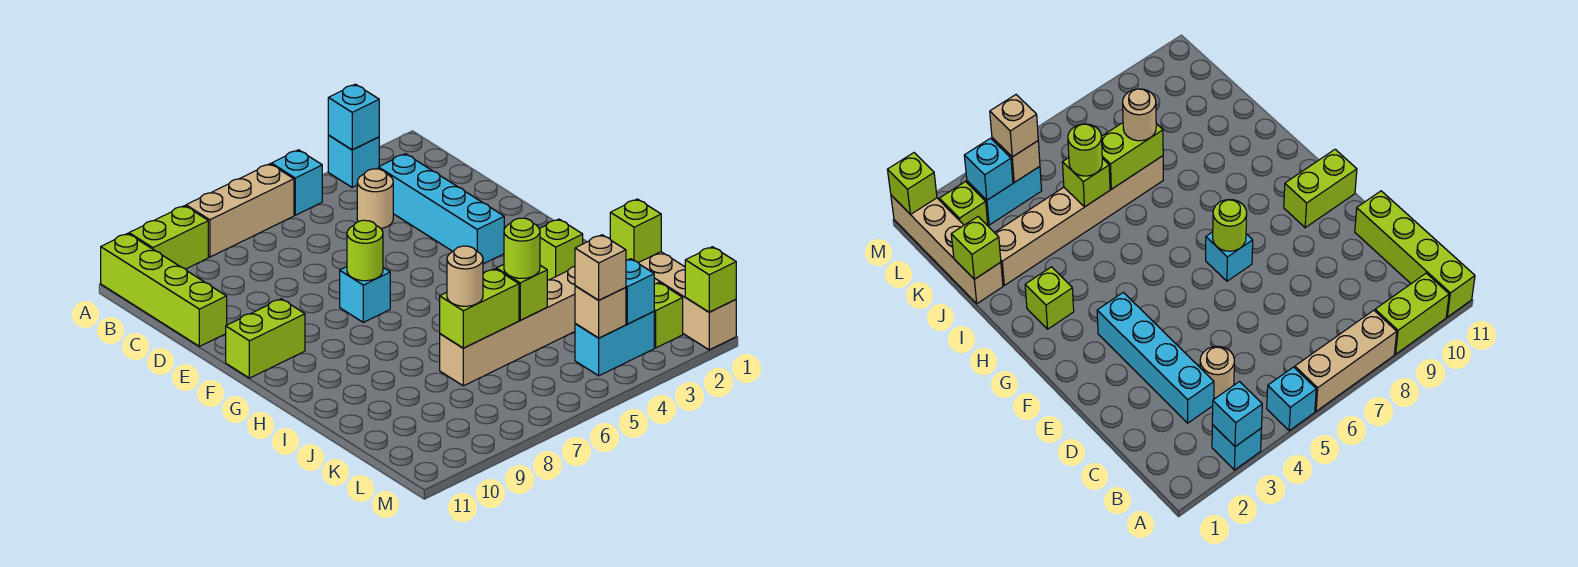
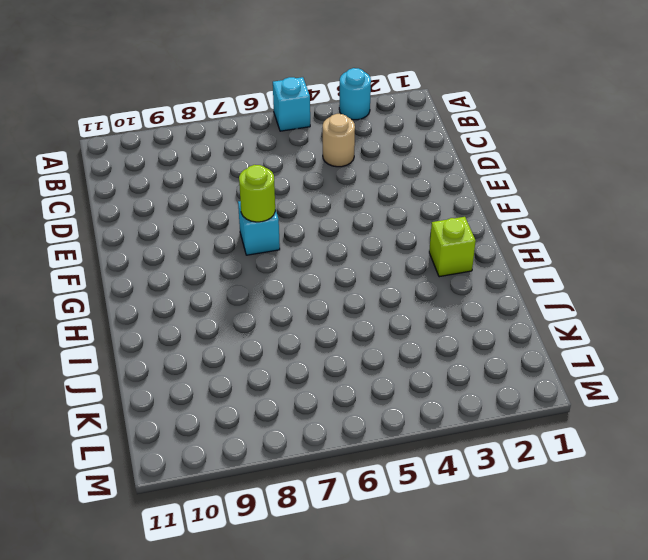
cyan 1x1 round brick [339,68,371,120] -> cyan 1x1 brick [328,135,379,187]
none -> tan 1x3 brick [186,164,294,257]
none -> lime 1x2 brick [129,206,208,269]
none -> lime 1x4 brick [101,233,227,346]

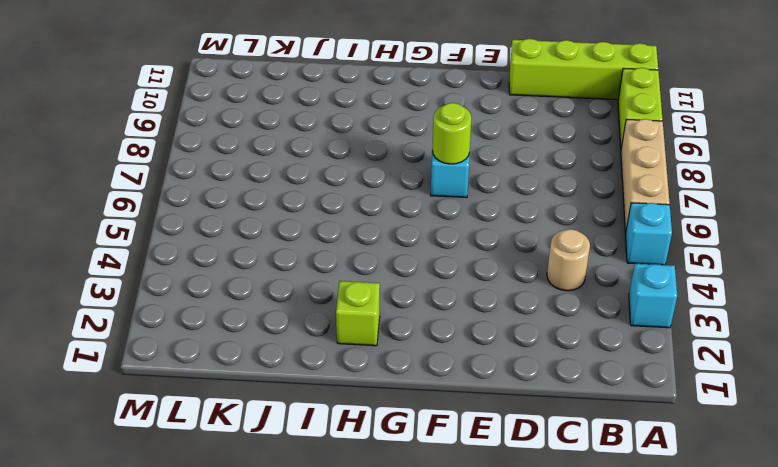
none -> cyan 1x4 brick [378,154,504,264]
none -> lime 1x2 brick [226,299,305,378]
none -> tan 1x4 brick [639,252,736,350]

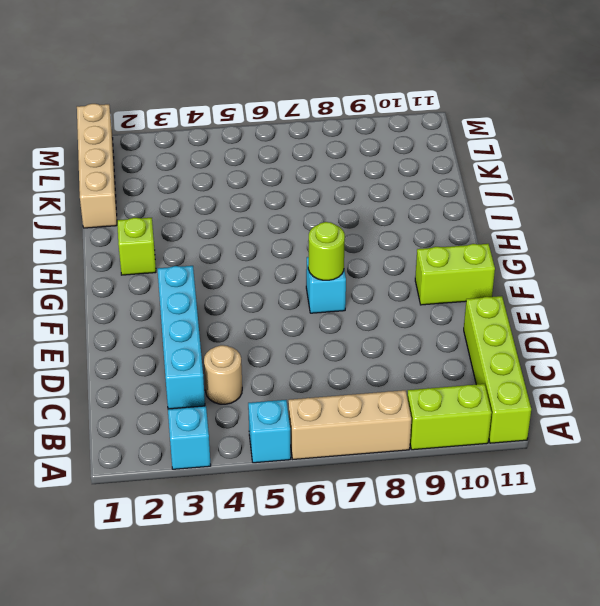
none -> tan 1x6 brick [440,266,575,386]
none -> lime 1x1 brick [654,283,683,348]
none -> cyan 1x2 brick [575,312,654,376]

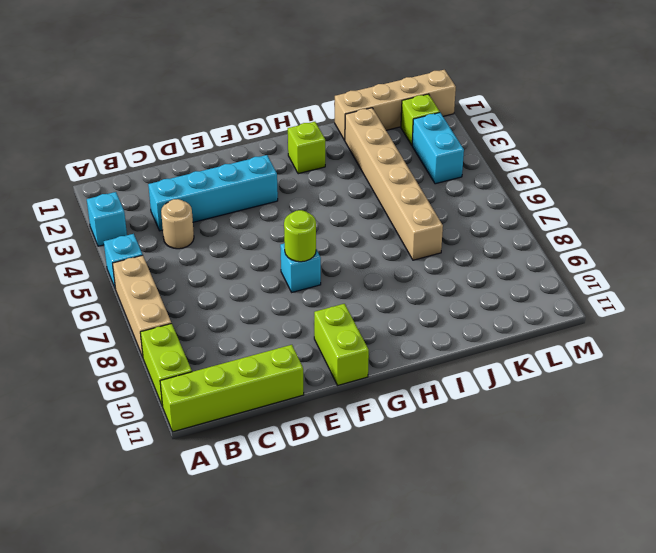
none -> cyan 1x1 brick [328,84,379,150]
none -> lime 1x1 brick [610,199,661,263]
none -> lime 1x1 brick [496,265,547,320]

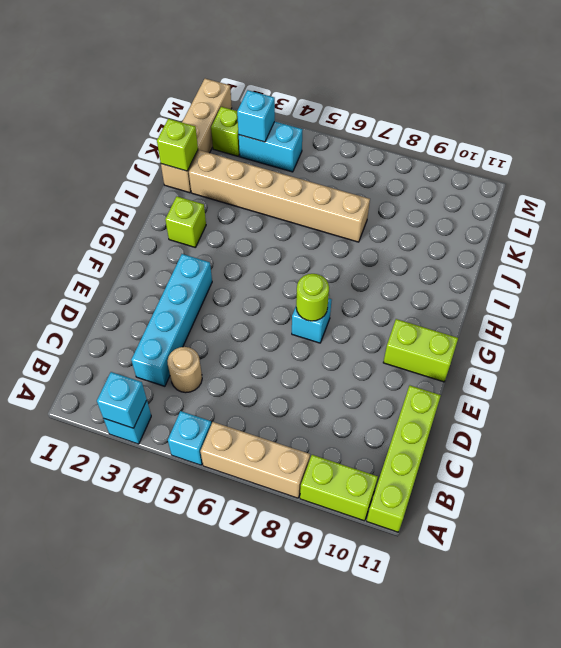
none -> lime 1x1 brick [496,265,547,320]
none -> lime 1x2 brick [440,269,519,348]
none -> tan 1x1 brick [575,286,626,338]

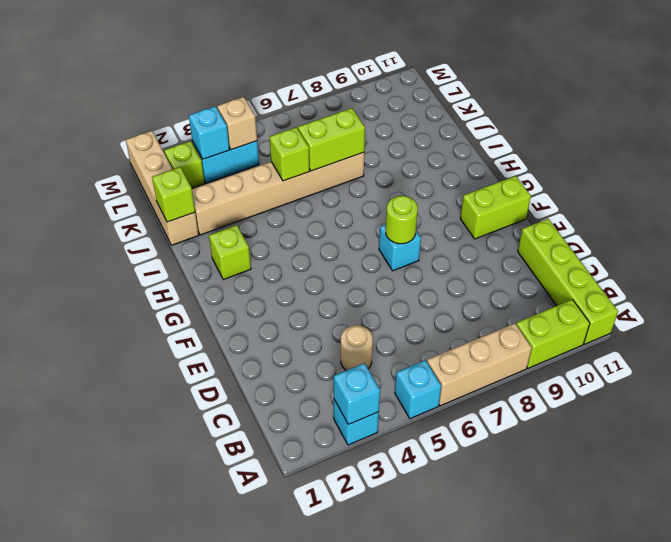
none -> cyan 1x4 brick [378,154,504,264]
none -> lime 1x1 brick [685,247,736,312]
none -> lime 1x1 round brick [504,218,540,278]

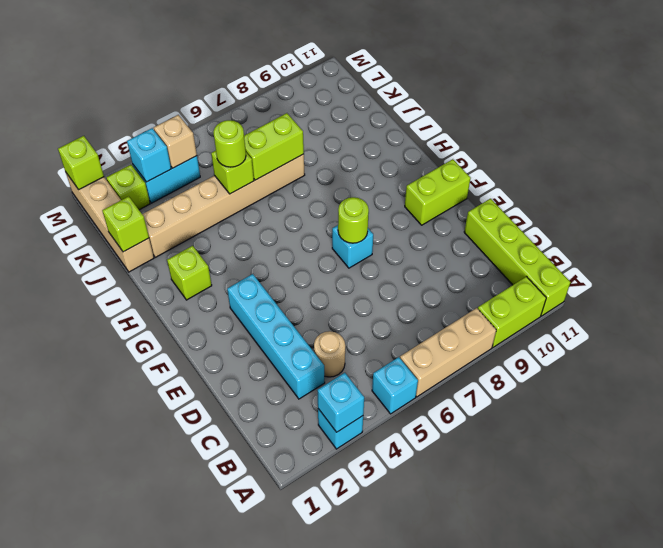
none -> tan 1x1 round brick [447,246,483,306]
none -> tan 1x1 brick [575,235,626,300]

